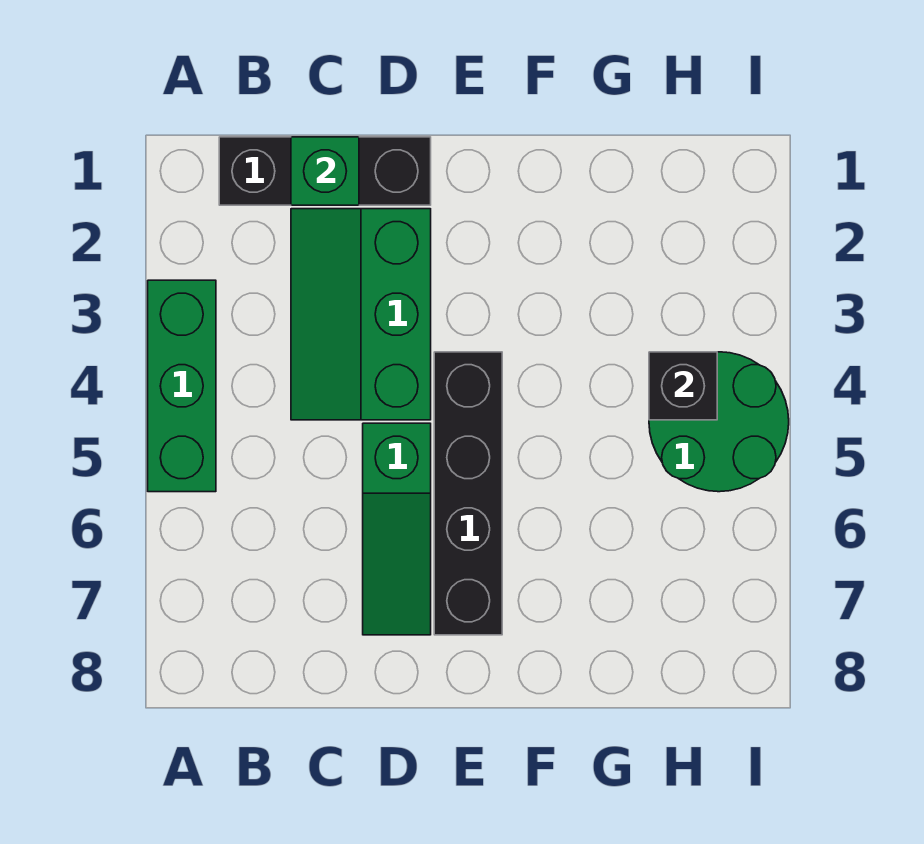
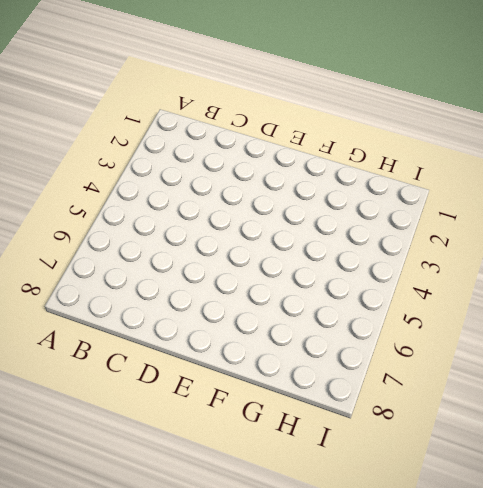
none -> green 1x3 brick [148,280,216,492]
none -> black 1x3 brick [219,137,431,205]

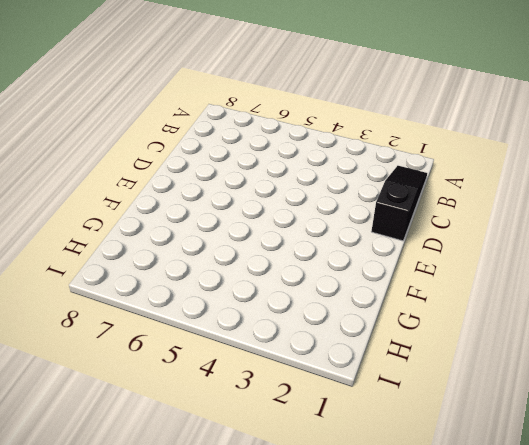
black 1x3 slope [371,166,427,241] -> black 1x3 brick [219,137,431,205]
none -> green 1x3 brick [148,280,216,492]
none -> green 2x3 slope [291,209,431,420]

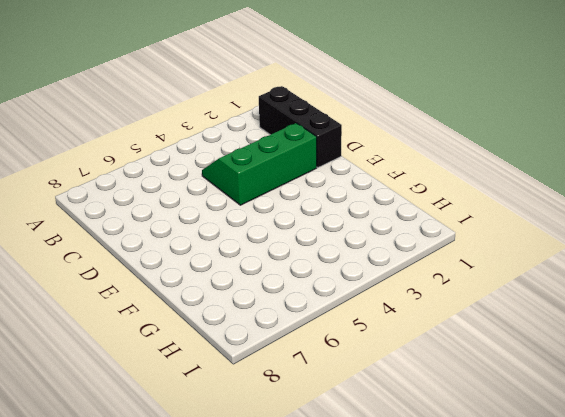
none -> green 1x3 brick [148,280,216,492]
none -> green 1x3 slope [363,423,431,635]

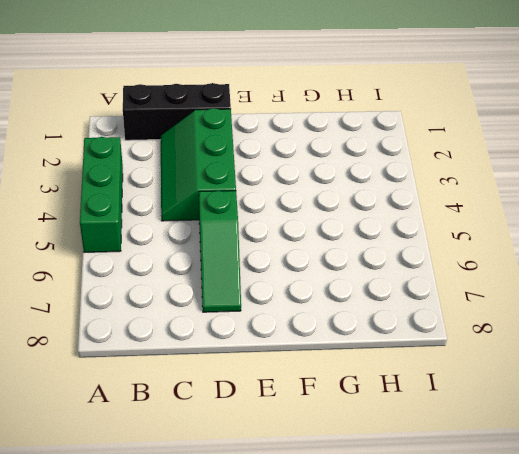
none -> black 1x4 brick [434,352,502,635]
none -> green 2x2 round brick [649,352,789,492]

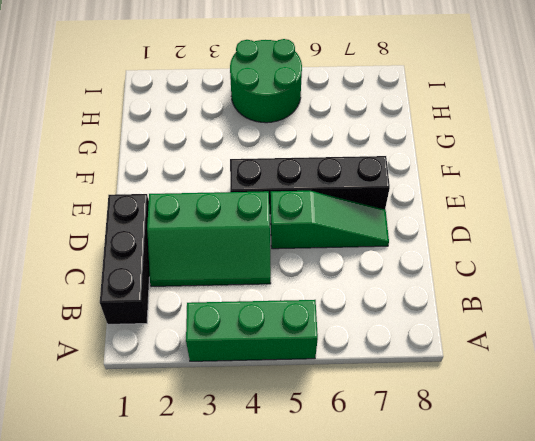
none -> green 1x1 brick [291,137,359,205]
none -> black 1x1 brick [649,352,717,420]

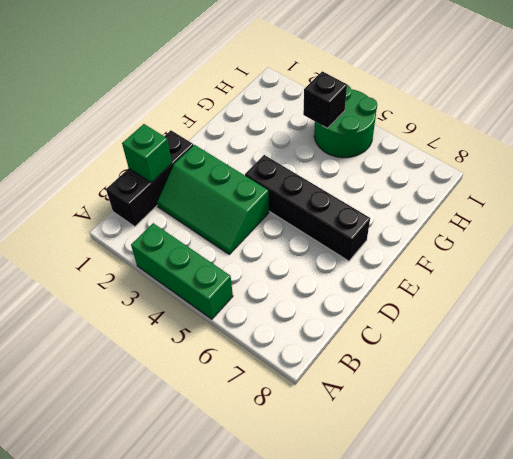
none -> green 1x3 slope [363,423,431,635]

